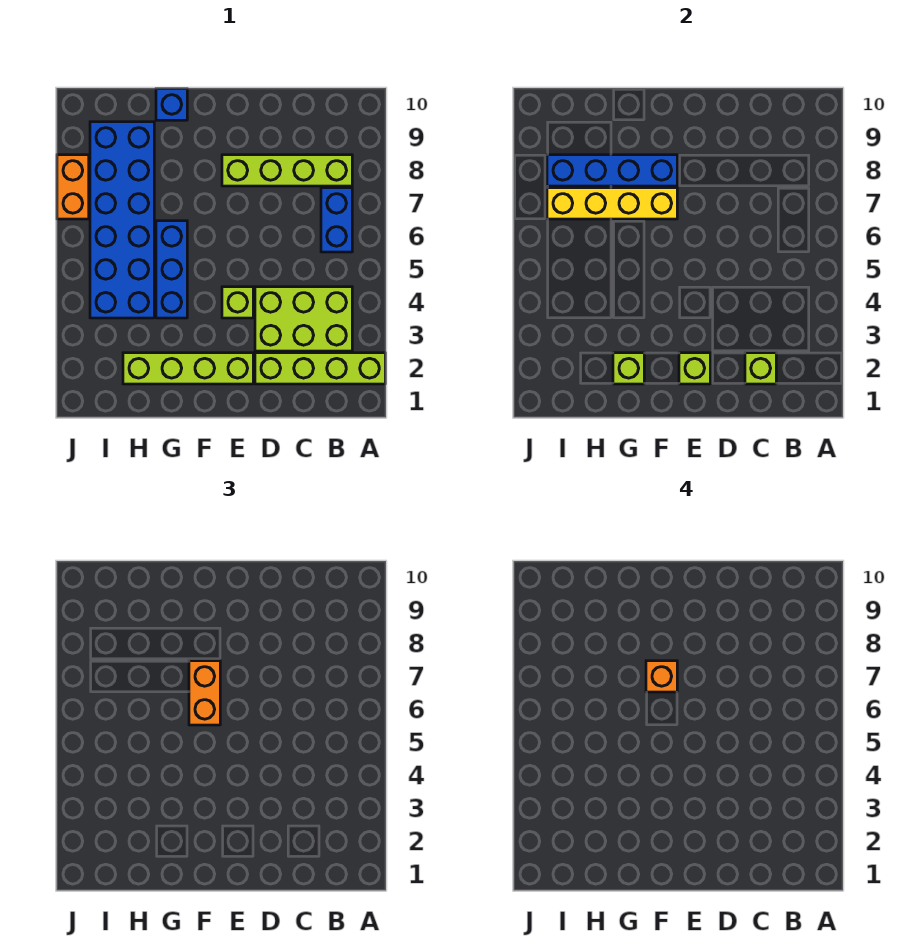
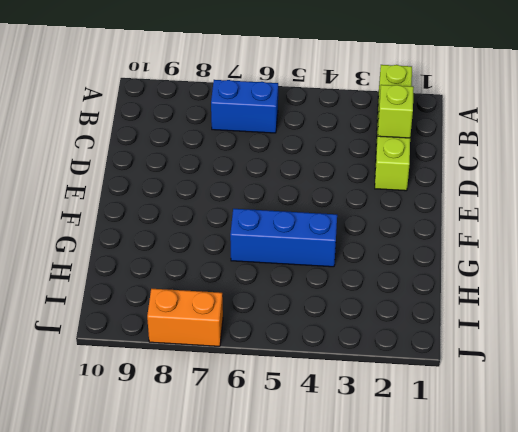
none -> lime 2x3 brick [255,287,352,351]
none -> lime 1x4 brick [222,155,352,186]
none -> lime 1x4 brick [123,353,253,384]

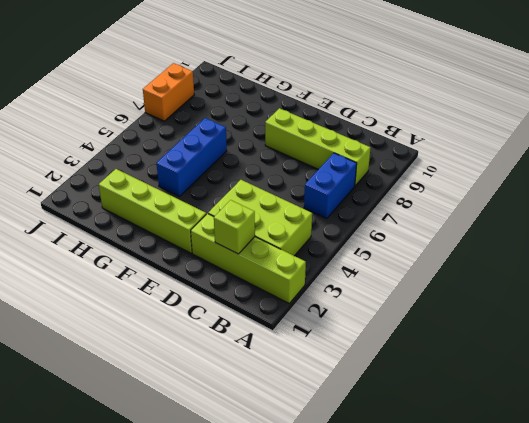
none -> lime 1x1 brick [222,287,253,318]
none -> blue 1x1 brick [156,89,187,120]
none -> blue 2x6 brick [90,122,154,318]

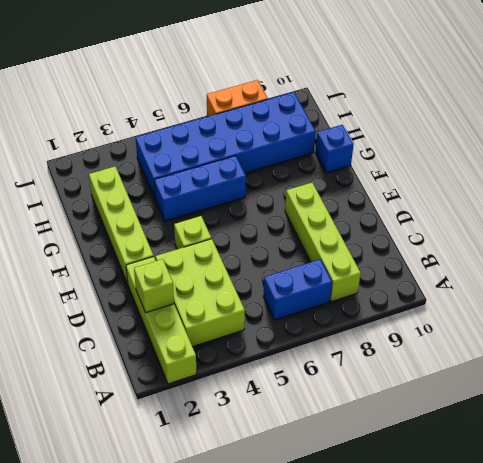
none -> lime 1x1 brick [679,353,710,384]
none -> yellow 1x4 brick [547,188,677,219]
none -> blue 1x4 brick [547,155,677,186]

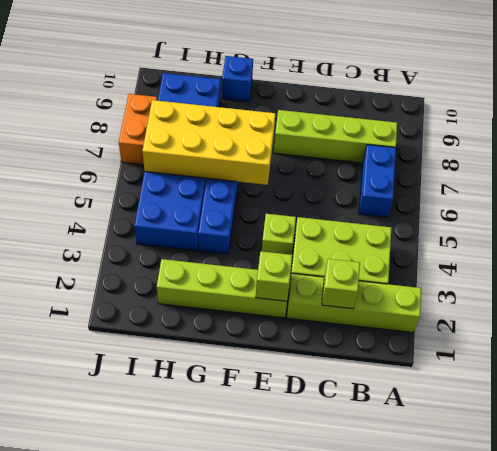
yellow 2x4 brick [142,100,275,185] -> yellow 1x4 brick [547,188,677,219]
none -> blue 1x4 brick [547,155,677,186]
none -> lime 1x1 brick [613,353,644,384]
none -> orange 1x2 brick [189,661,220,725]

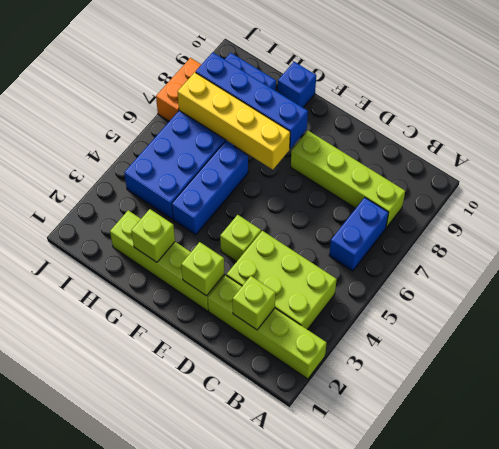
none -> orange 1x2 brick [189,661,220,725]
none -> orange 1x1 brick [646,661,677,692]

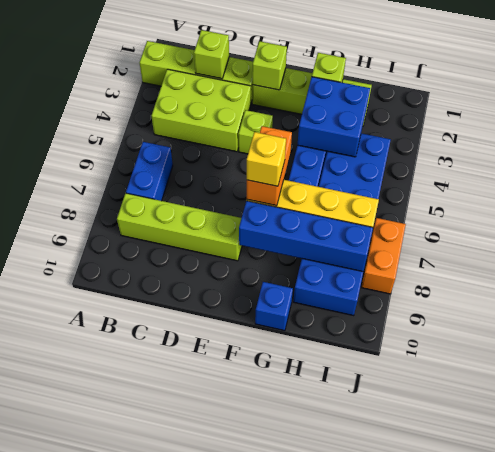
yellow 1x1 brick [247,132,286,186] -> orange 1x1 brick [646,661,677,692]
blue 2x2 brick [298,77,370,157] -> none

